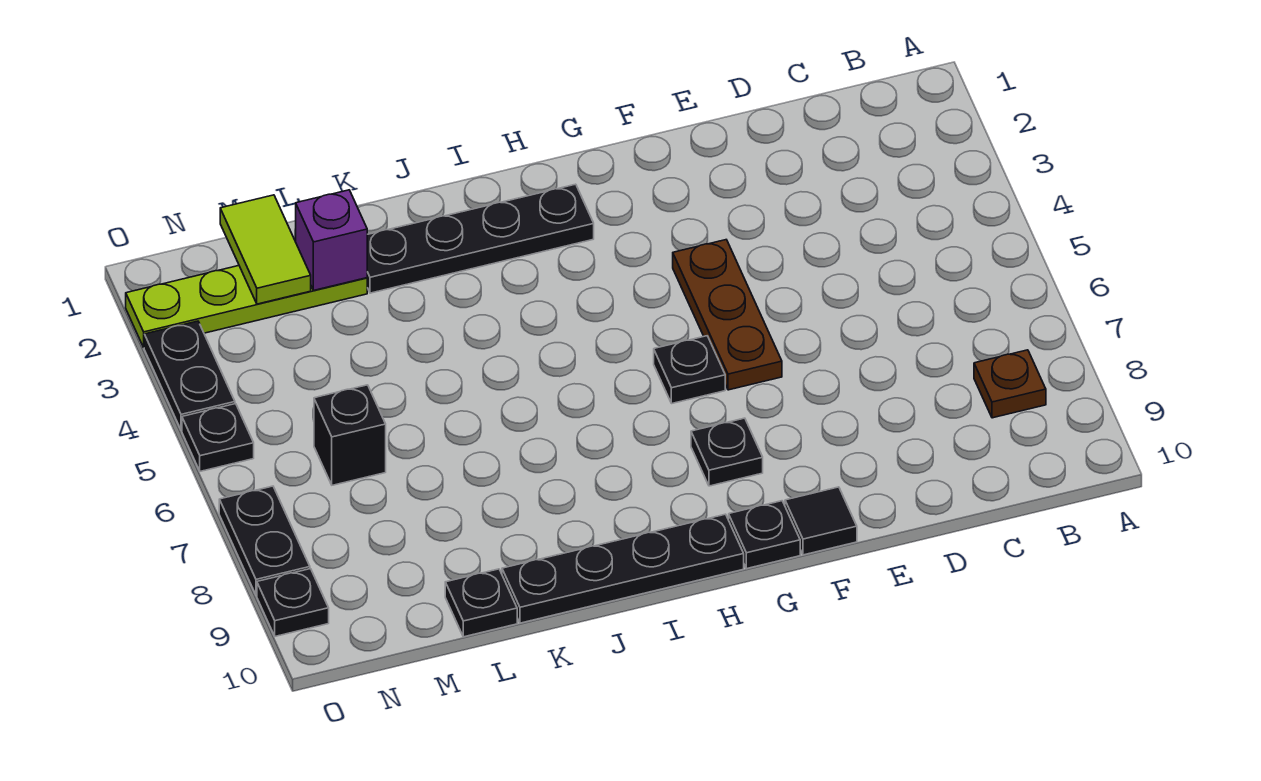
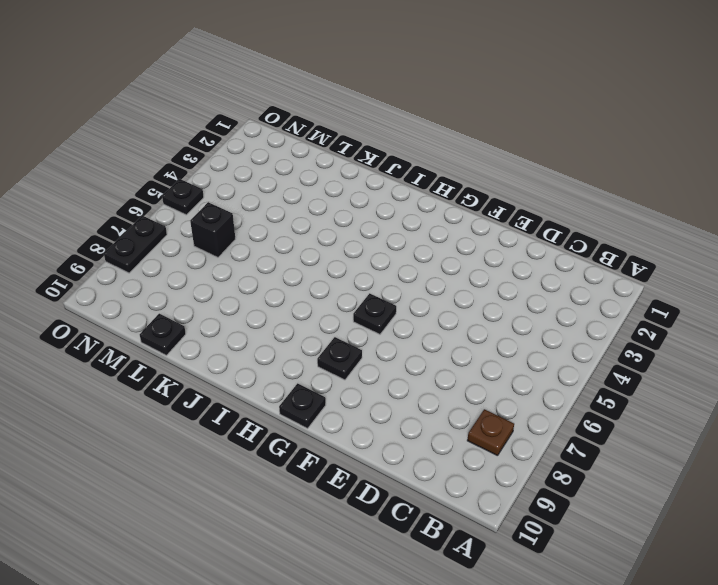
none -> brown 1x3 plate [673,240,782,390]
none -> black 1x1 tile [785,487,857,555]
none -> black 1x4 plate [367,184,594,293]

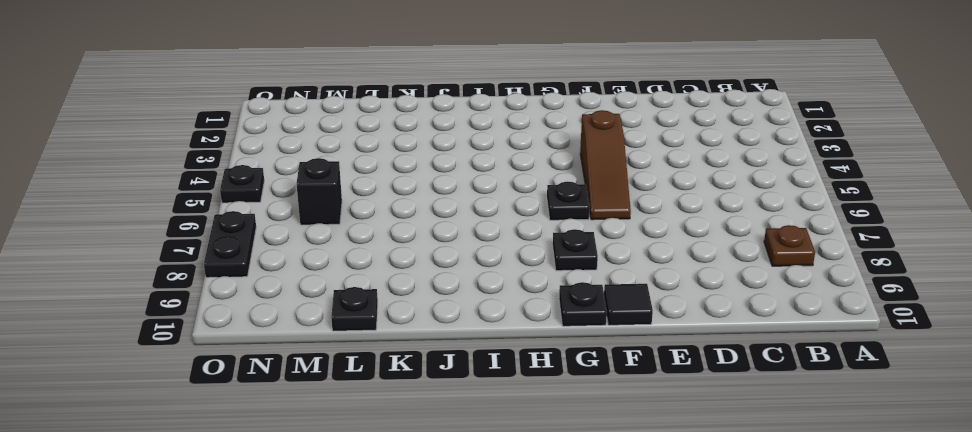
brown 1x3 slope [580,110,631,220] -> brown 1x3 plate [673,240,782,390]
none -> black 1x4 plate [367,184,594,293]
none -> black 1x4 plate [502,514,744,623]
none -> lime 1x4 plate [126,266,367,347]

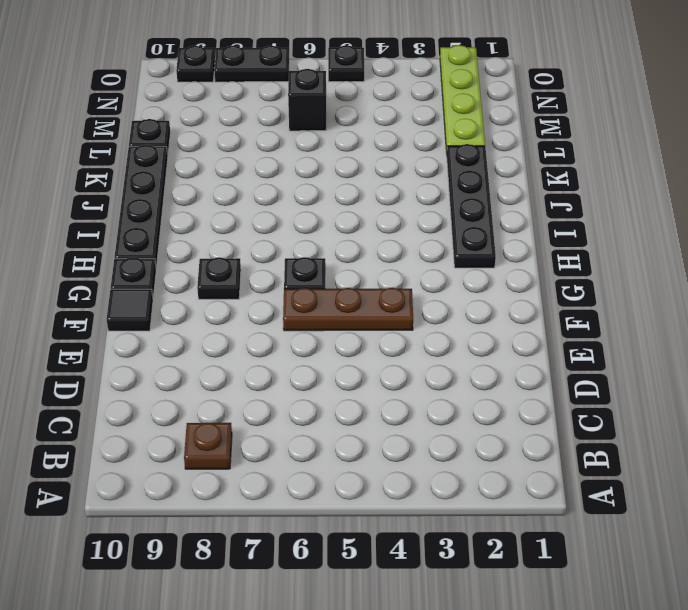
none -> black 1x2 plate [144,321,235,430]
none -> purple 1x1 brick [296,190,367,290]
none -> lime 1x2 tile [220,195,311,304]

